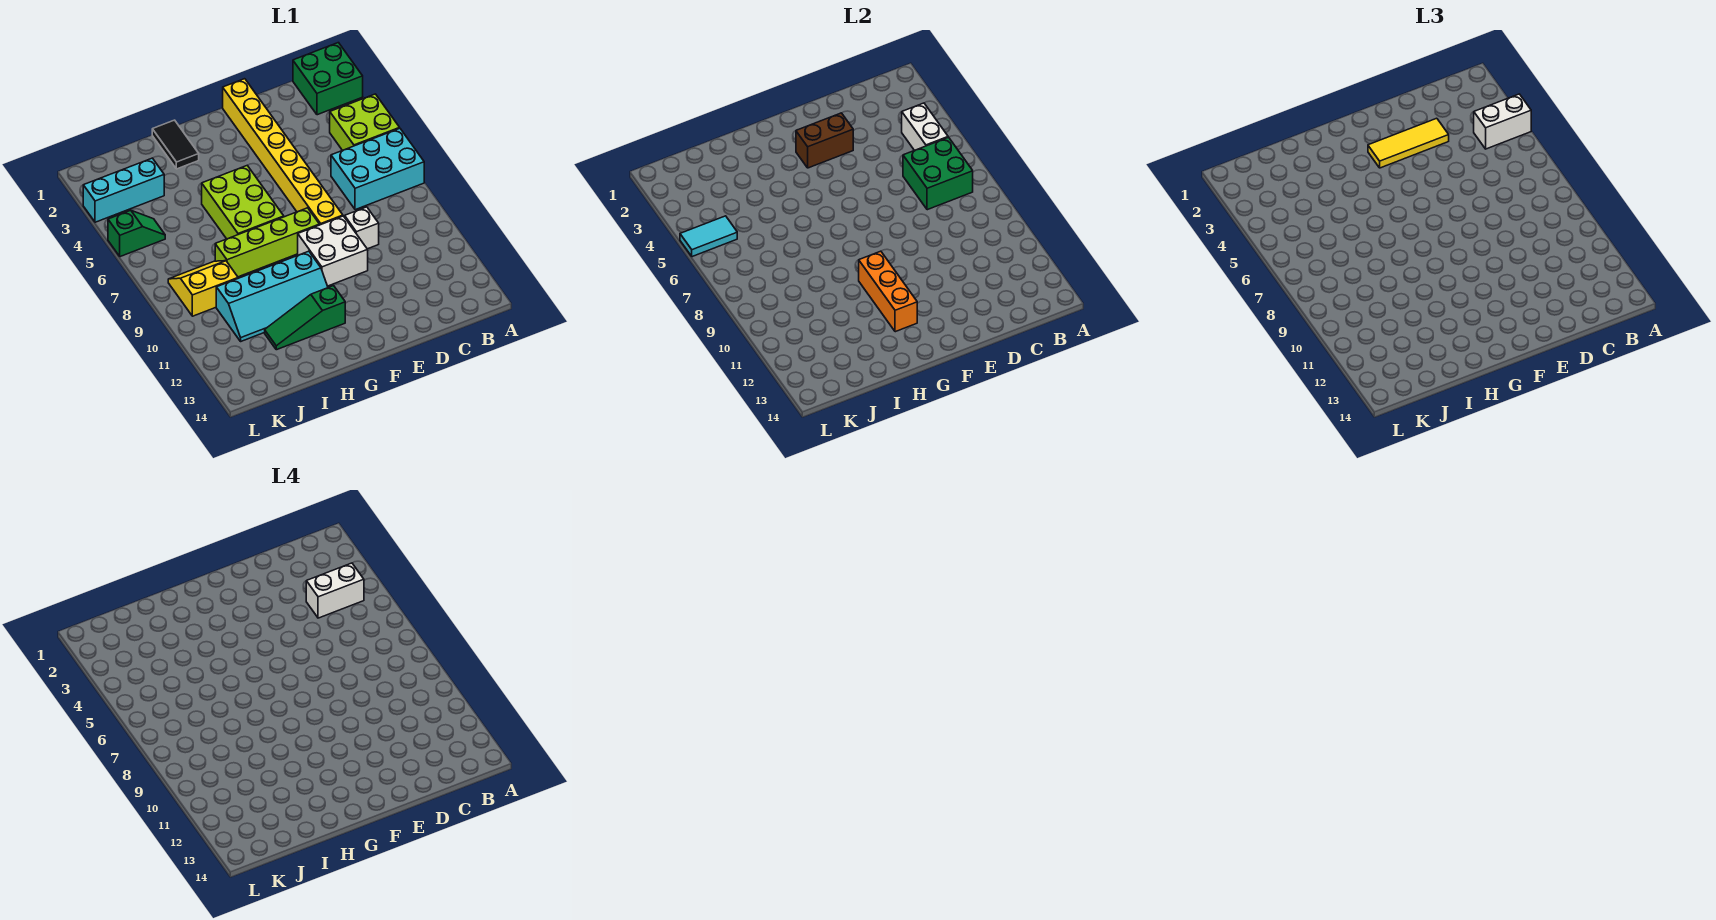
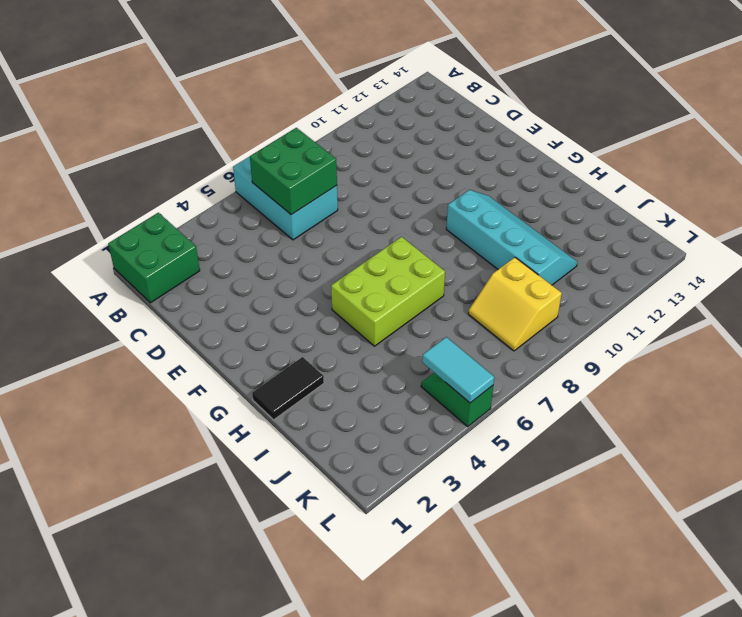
none -> lime 2x2 brick [330,94,400,150]
none -> white 1x1 brick [345,207,379,249]
none -> yellow 1x8 brick [223,79,343,225]

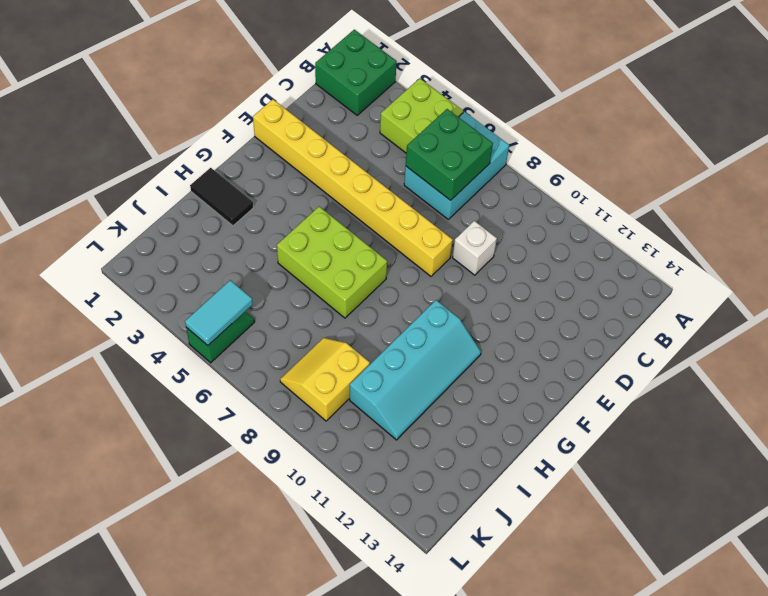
none -> white 2x2 brick [298,216,368,286]
none -> lime 1x4 brick [215,208,319,277]
none -> green 1x3 slope [265,286,345,350]

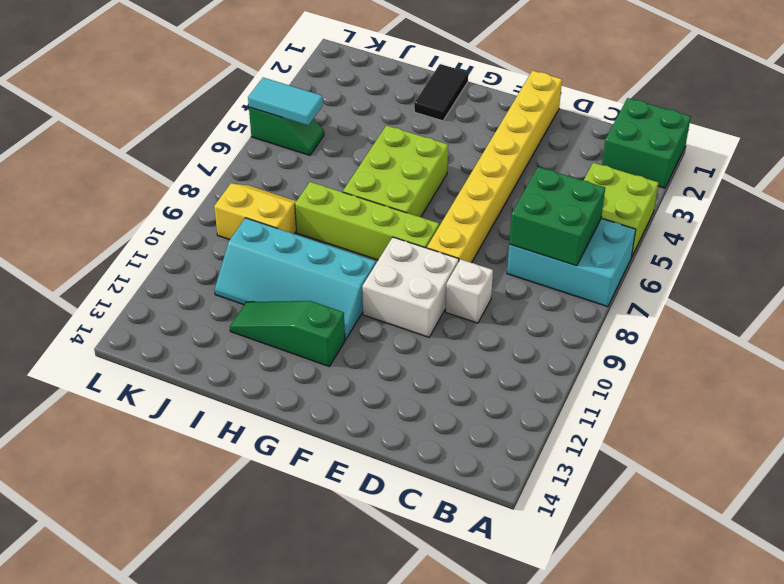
none -> cyan 1x3 brick [83,158,164,222]
none -> white 1x2 brick [902,103,948,150]
none -> brown 1x2 brick [796,113,853,168]

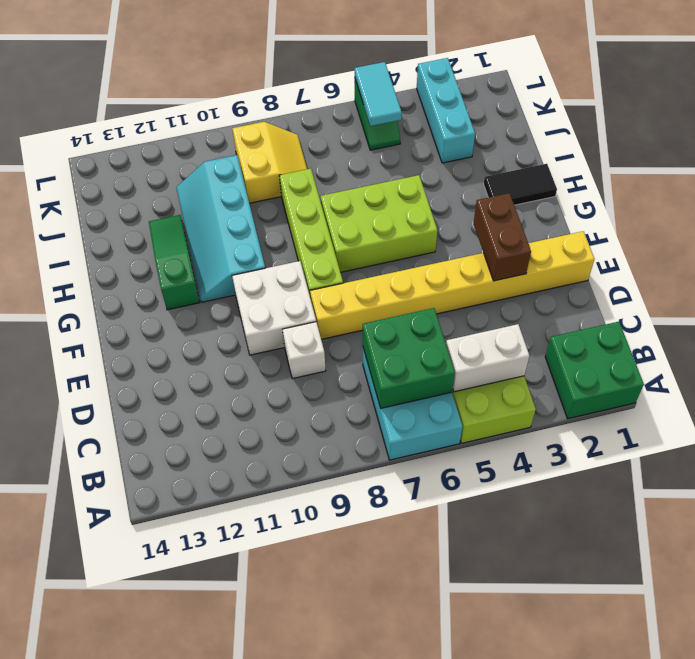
none -> orange 1x3 brick [859,251,917,332]
none -> white 1x2 brick [1474,94,1531,149]
none -> yellow 1x3 tile [1368,118,1449,168]

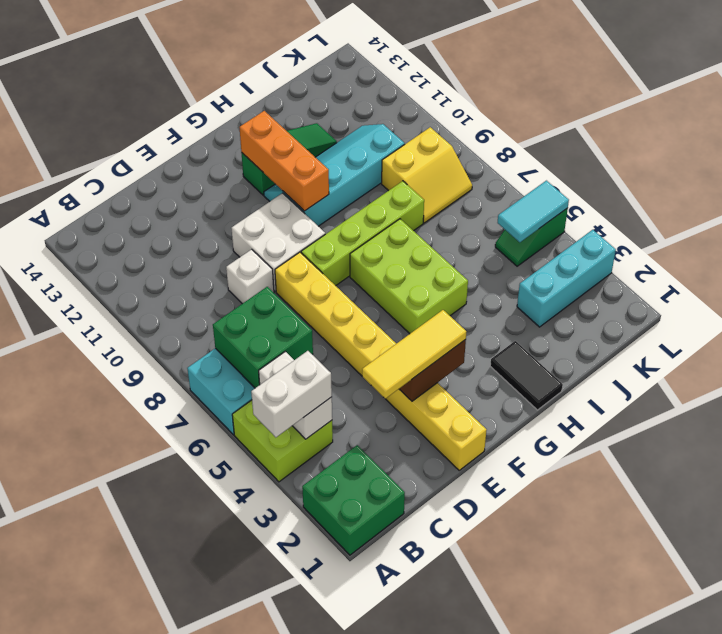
none -> white 1x2 brick [306,563,364,618]

